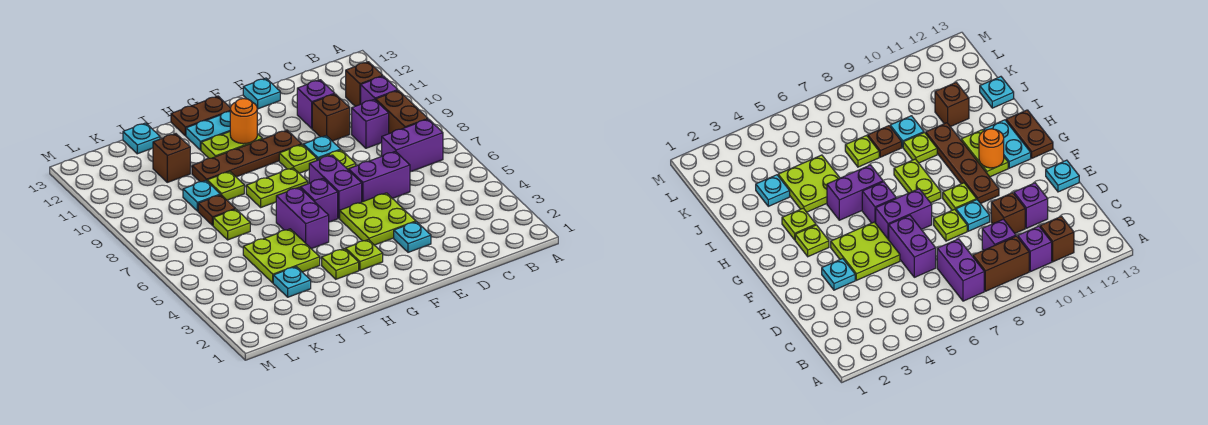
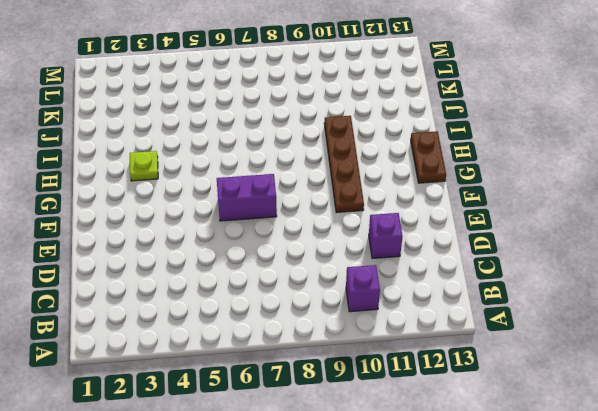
none -> purple 1x2 brick [382,119,443,172]
none -> brown 1x2 brick [376,90,428,134]
none -> brown 1x1 brick [346,62,383,106]
none -> purple 1x1 brick [352,99,389,148]

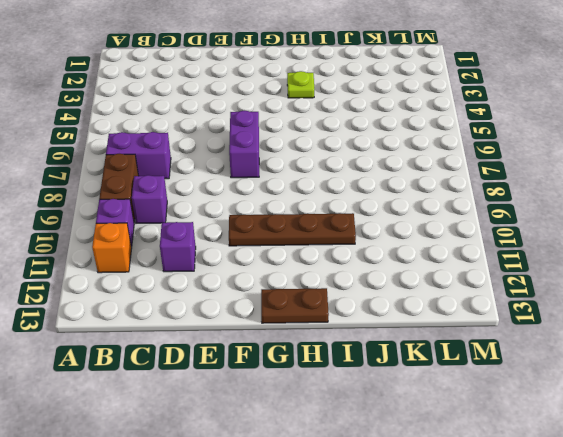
orange 1x1 brick [92,223,132,273] -> brown 1x1 brick [346,62,383,106]
none -> purple 1x2 brick [349,151,410,202]
none -> brown 1x1 brick [312,94,350,141]
none -> cyan 1x1 plate [394,222,431,252]
none -> lime 2x2 plate [340,193,416,245]

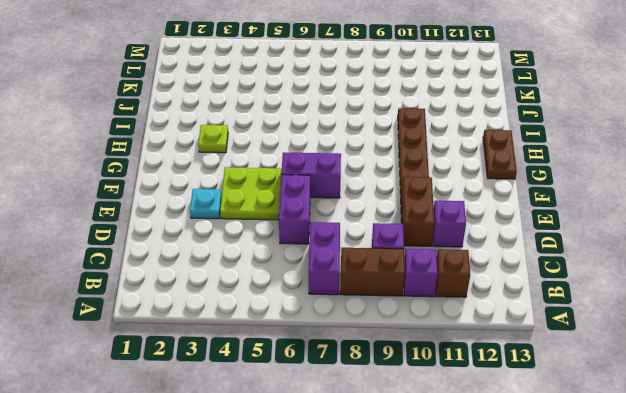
brown 1x2 brick [401,177,435,246] -> brown 1x1 brick [312,94,350,141]
none -> lime 1x1 plate [318,150,356,170]
none -> cyan 1x1 plate [303,136,341,160]
none -> cyan 1x1 plate [243,78,280,109]
none -> lime 1x1 plate [279,145,317,173]

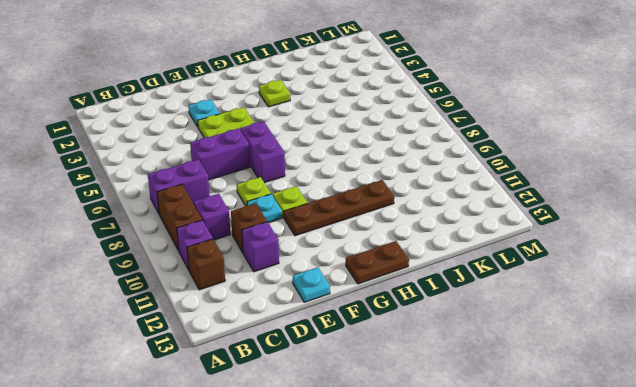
none -> lime 1x1 plate [346,240,383,270]
none -> purple 1x1 brick [300,178,338,222]
none -> lime 1x2 plate [246,168,308,207]
none -> lime 1x2 plate [201,132,262,158]

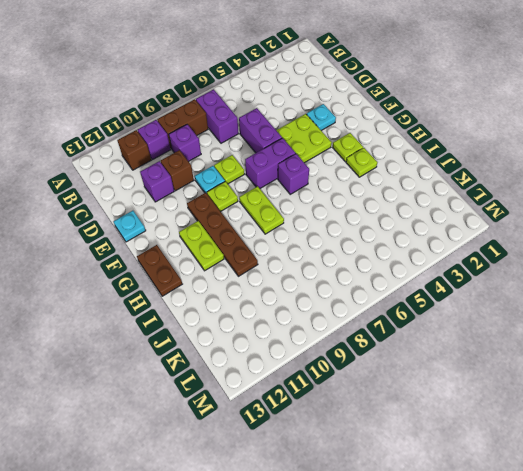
none -> cyan 1x2 plate [186,112,230,150]
none -> purple 1x2 brick [276,187,329,249]
none -> lime 2x2 plate [243,229,320,283]
none -> lime 1x1 plate [207,172,244,200]

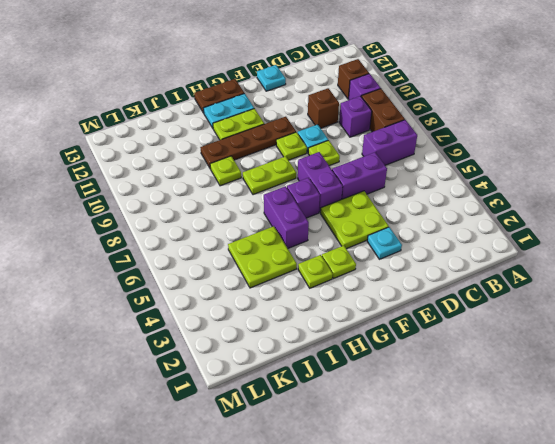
none -> purple 1x1 brick [297,80,335,128]
none -> cyan 1x1 plate [273,267,311,297]
none -> lime 1x1 plate [213,209,250,240]
none -> brown 1x1 plate [198,195,235,226]

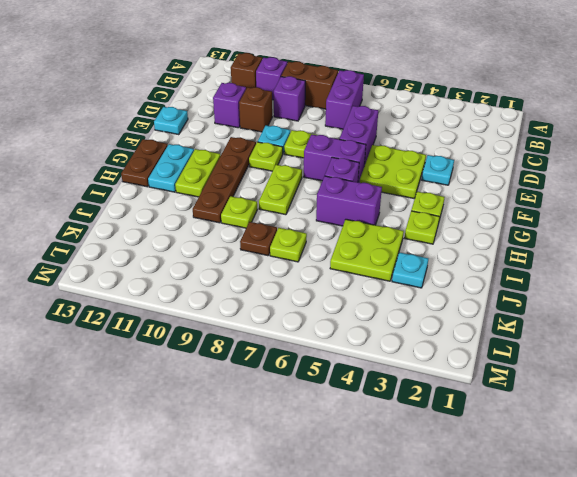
none -> cyan 1x1 plate [183,181,220,211]
none -> brown 1x1 brick [153,134,190,182]
none -> cyan 1x1 plate [123,123,160,154]
none -> orange 1x1 round brick [230,99,257,144]

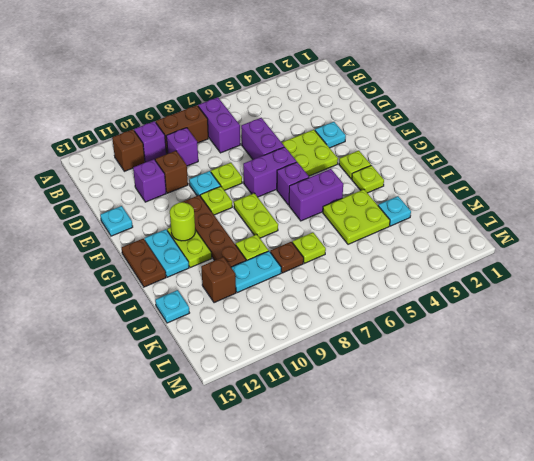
lime 1x1 round brick [170,202,195,241] -> orange 1x1 round brick [230,99,257,144]
cyan 1x2 plate [231,251,281,293] -> cyan 1x1 plate [183,181,220,211]

